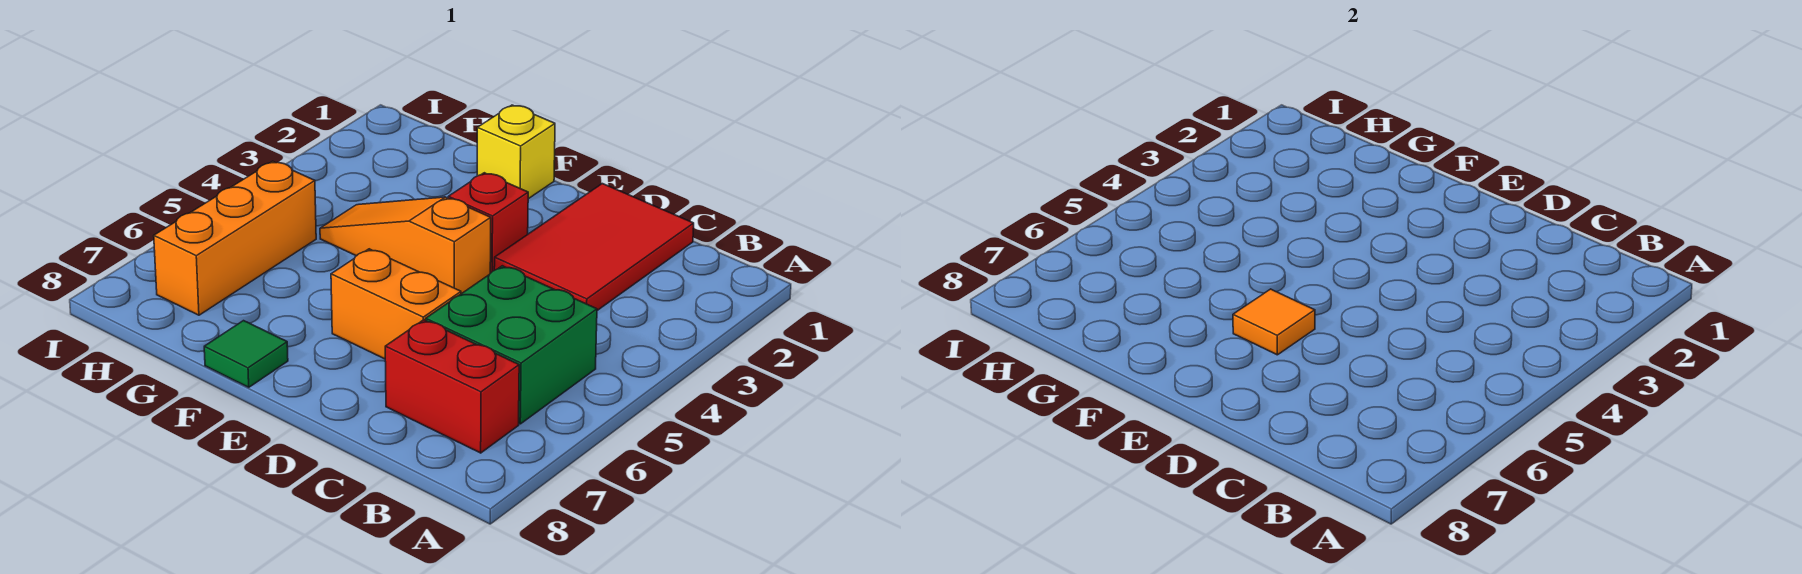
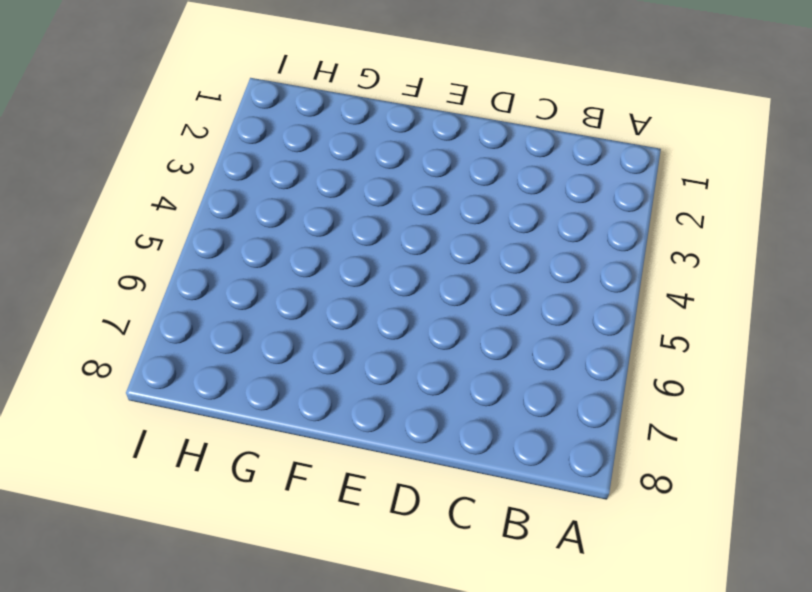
none -> green 2x2 brick [426,266,597,424]
none -> red 1x2 brick [385,320,519,453]

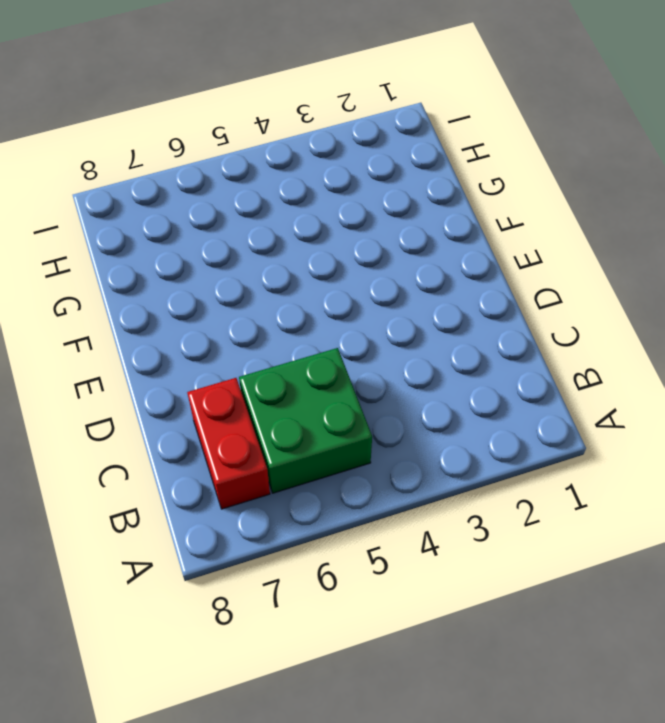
none -> red 2x3 tile [494,184,694,311]
none -> orange 1x2 brick [331,249,461,359]

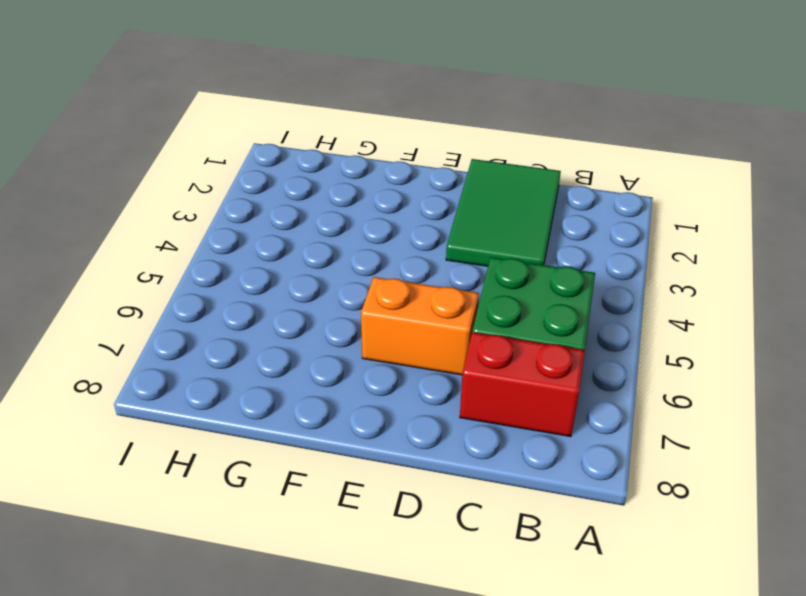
green 2x3 tile [446,159,561,266] -> red 2x3 tile [494,184,694,311]
none -> red 1x1 brick [448,173,528,273]
none -> orange 1x3 slope [320,197,491,294]

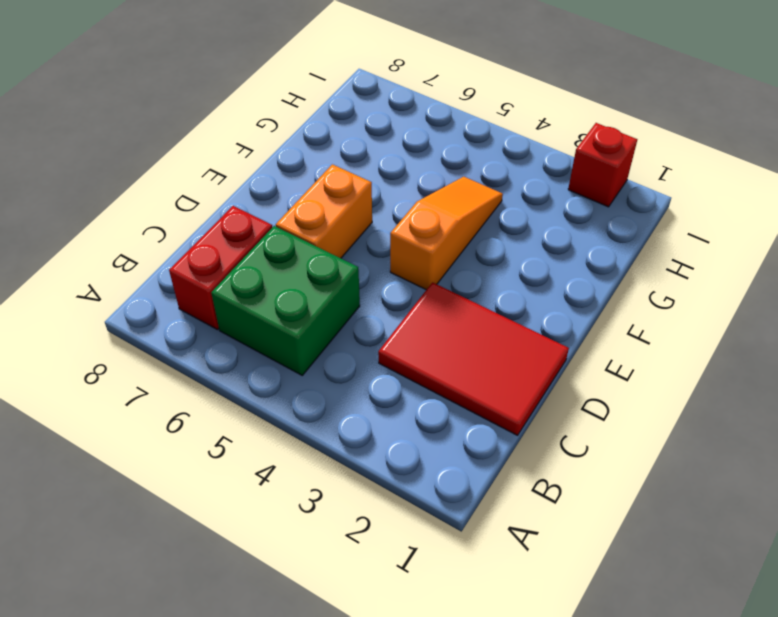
red 1x1 brick [568,123,637,207] -> red 1x1 brick moved to [448,173,528,273]
none -> yellow 1x1 brick [477,105,555,199]
none -> green 1x1 tile [204,321,288,387]

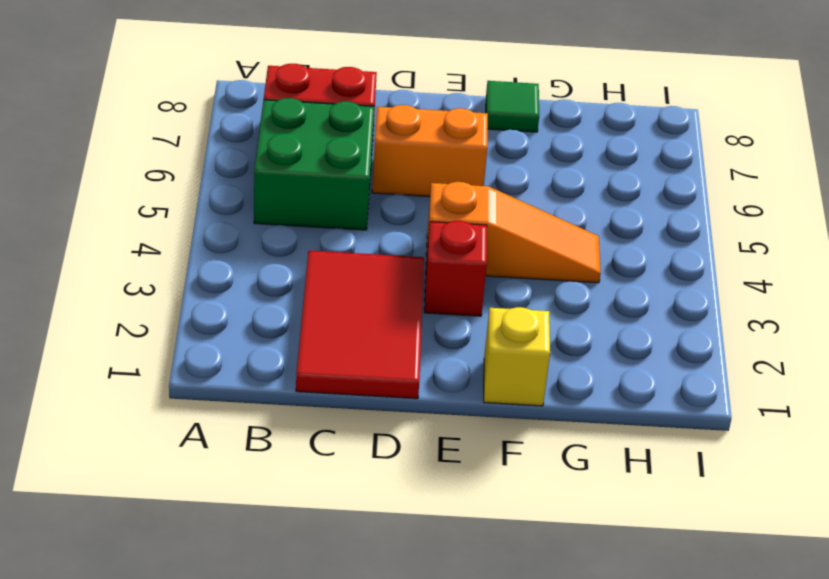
none -> orange 1x3 brick [154,161,316,315]
none -> orange 1x1 tile [1233,289,1315,355]

